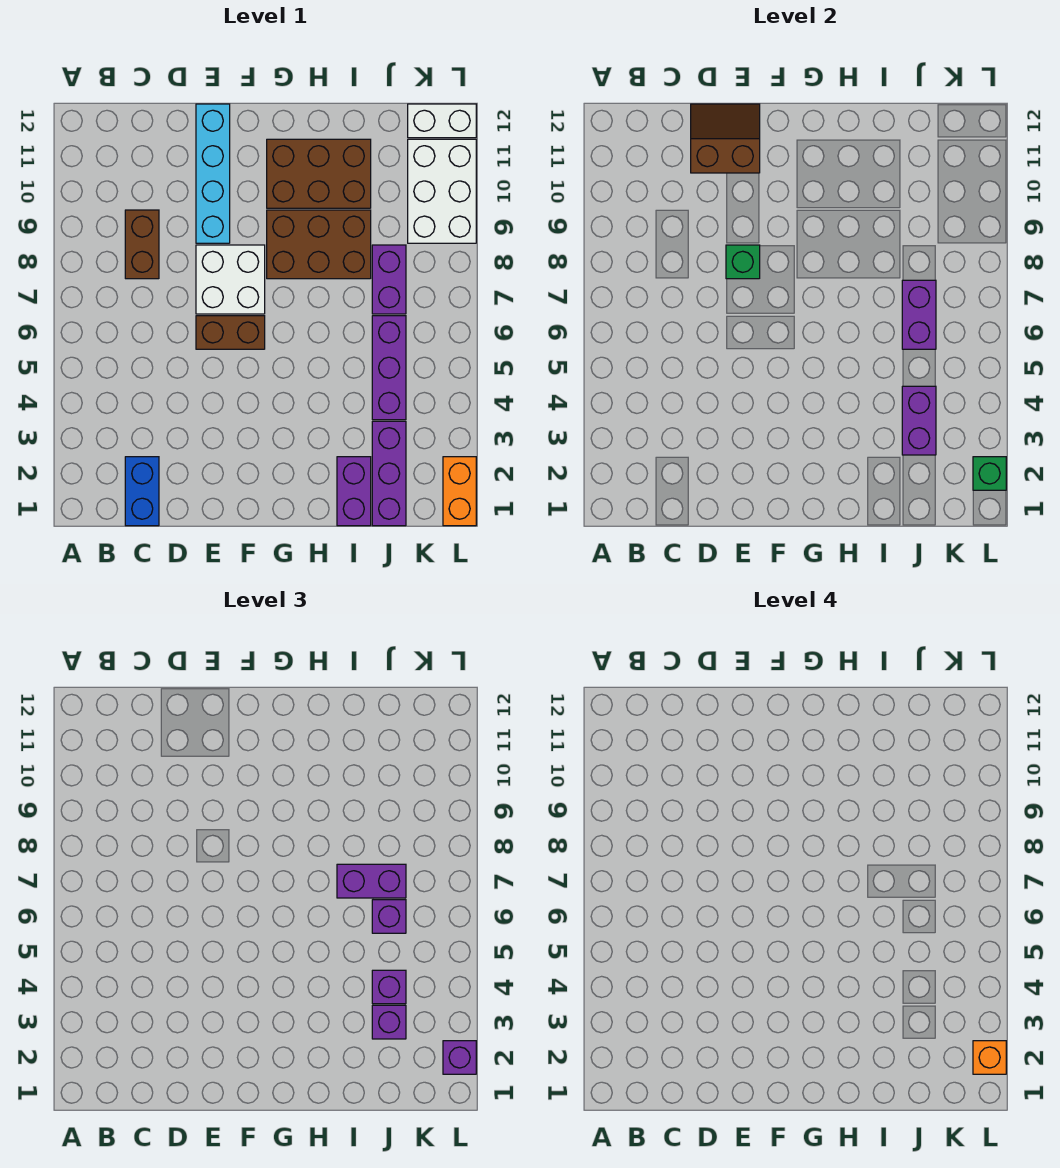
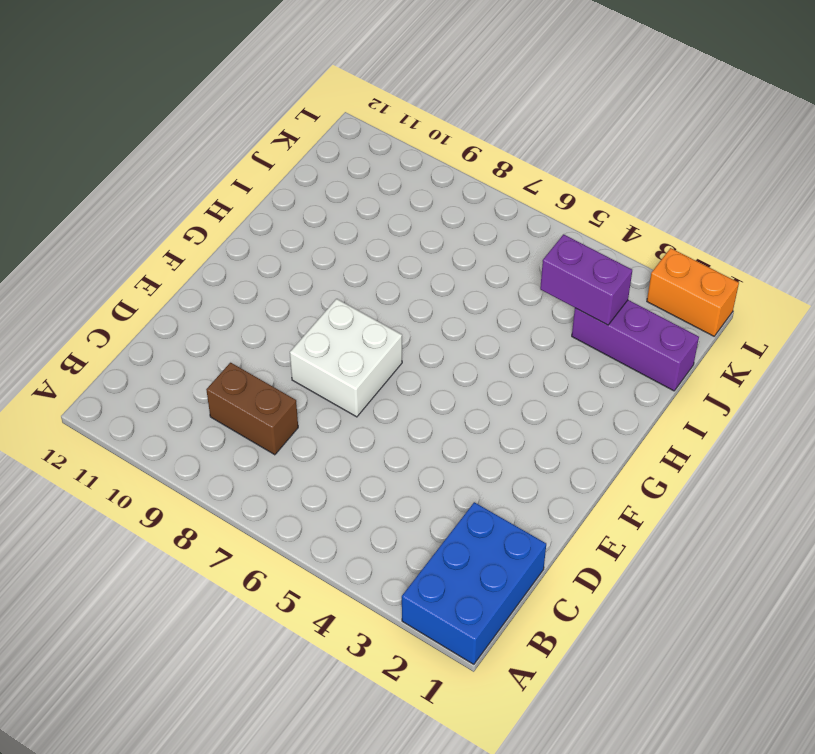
blue 2x3 brick [402,502,546,664] -> blue 1x2 brick [125,457,159,526]
none -> brown 1x2 brick [196,316,265,349]
none -> cyan 1x4 brick [196,104,230,243]
none -> brown 2x3 brick [267,210,371,279]

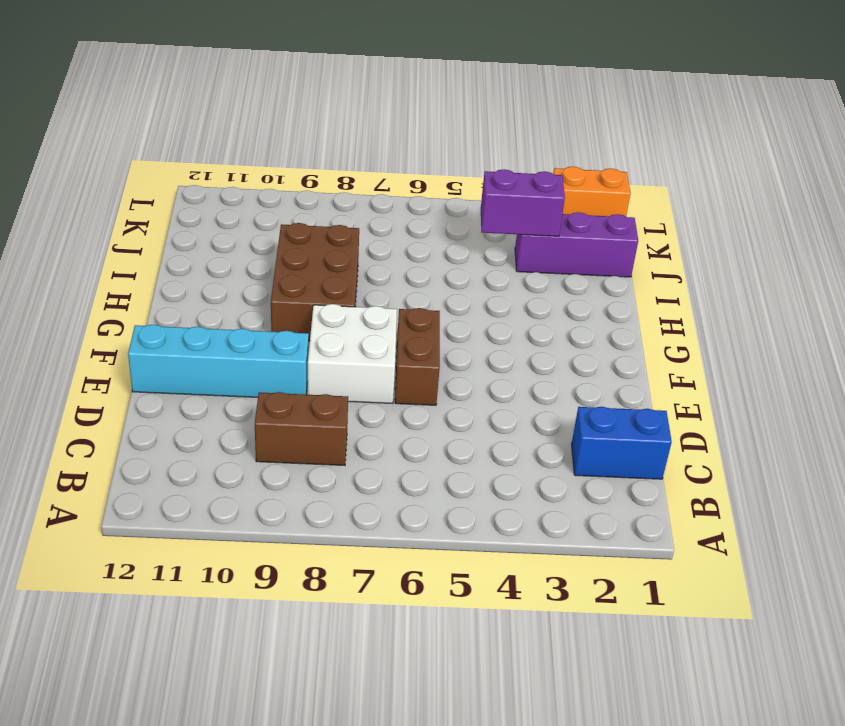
none -> brown 2x3 brick [267,139,371,208]
none -> purple 1x2 brick [337,457,371,526]
none -> purple 1x3 brick [372,316,406,420]

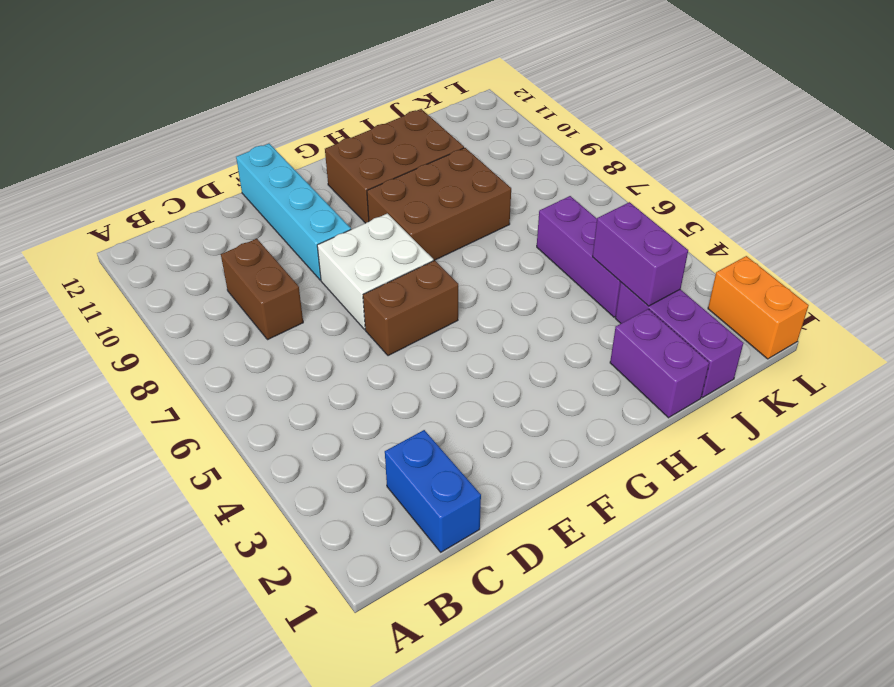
none -> purple 1x2 brick [372,245,406,314]
none -> white 2x3 brick [408,139,476,243]
none -> white 1x2 brick [408,104,476,138]

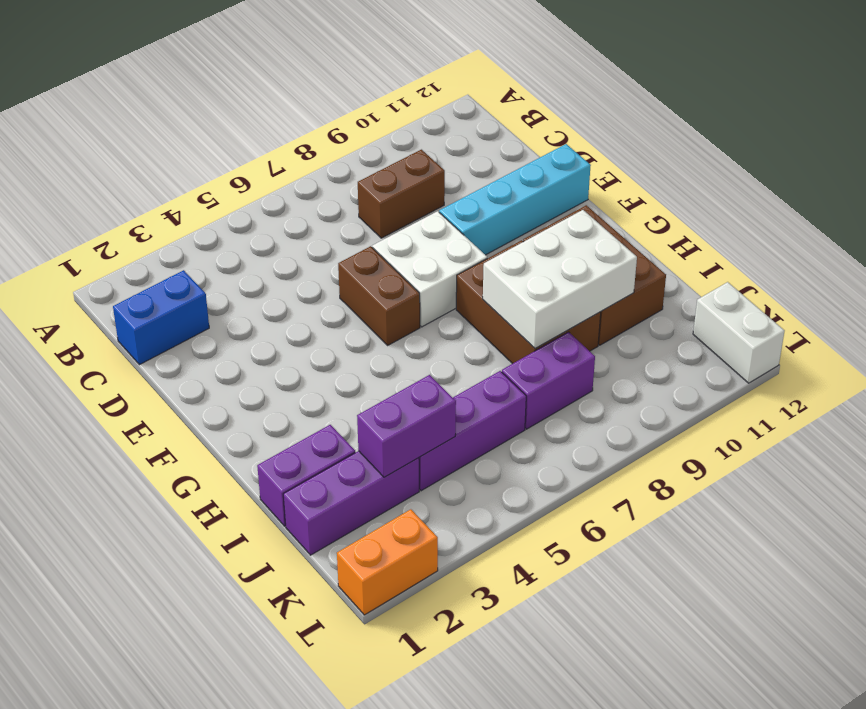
white 2x3 brick [483,210,637,349] -> white 2x3 brick moved to [408,139,476,243]
none -> brown 2x2 slope [691,104,760,173]
none -> green 1x1 brick [726,245,760,279]
none -> purple 1x2 brick [902,280,936,349]

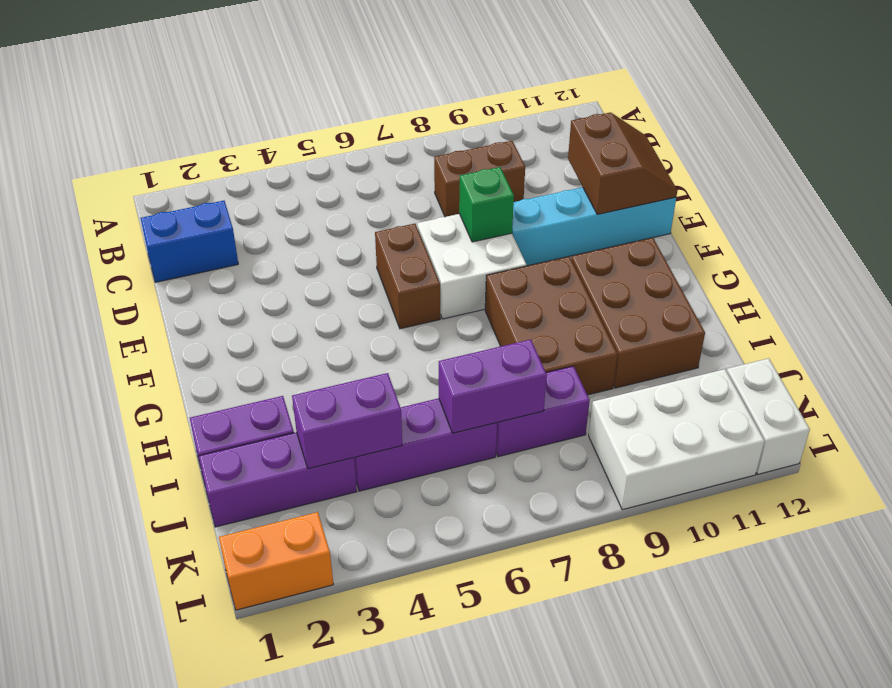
none -> green 1x1 brick [973,457,1006,490]
none -> purple 1x2 brick [337,864,406,898]
none -> purple 1x1 brick [372,1005,406,1039]

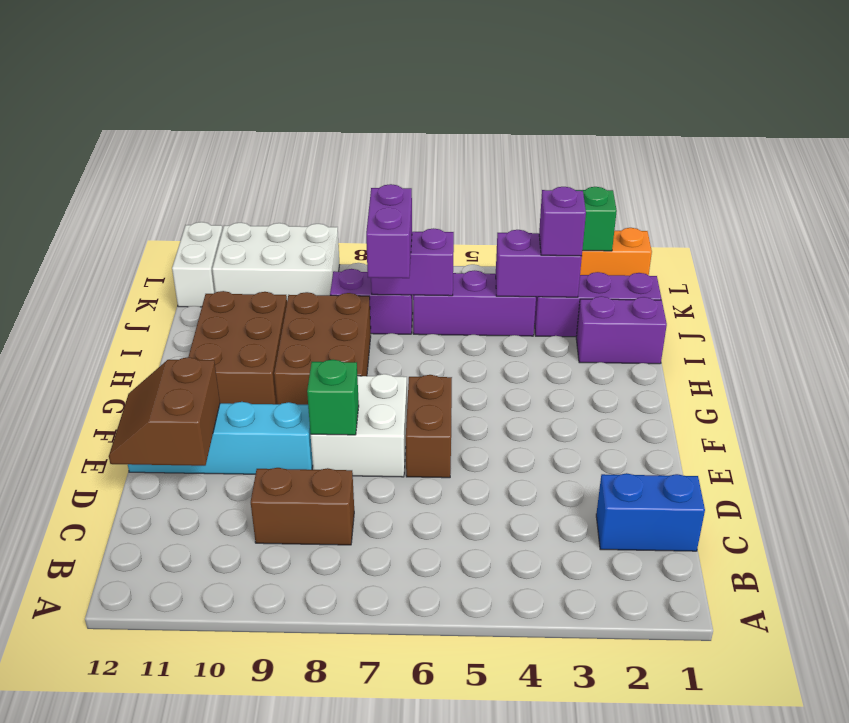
none -> purple 1x1 brick [372,970,406,1004]
none -> purple 1x1 brick [372,900,406,933]
none -> purple 1x1 brick [443,1041,476,1074]

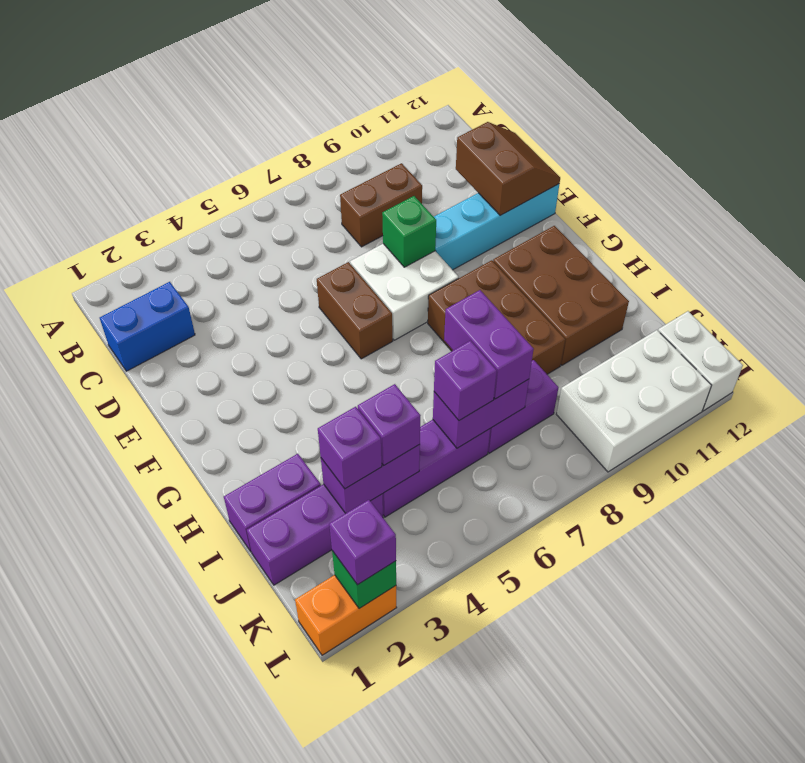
none -> orange 1x1 brick [973,1041,1006,1074]

